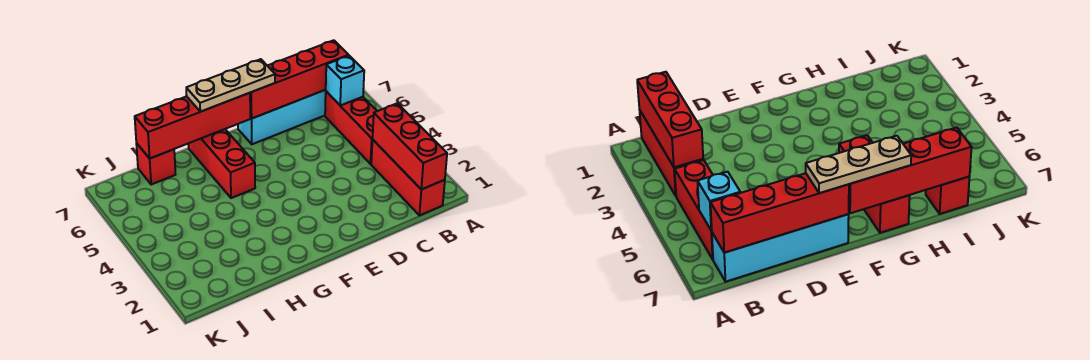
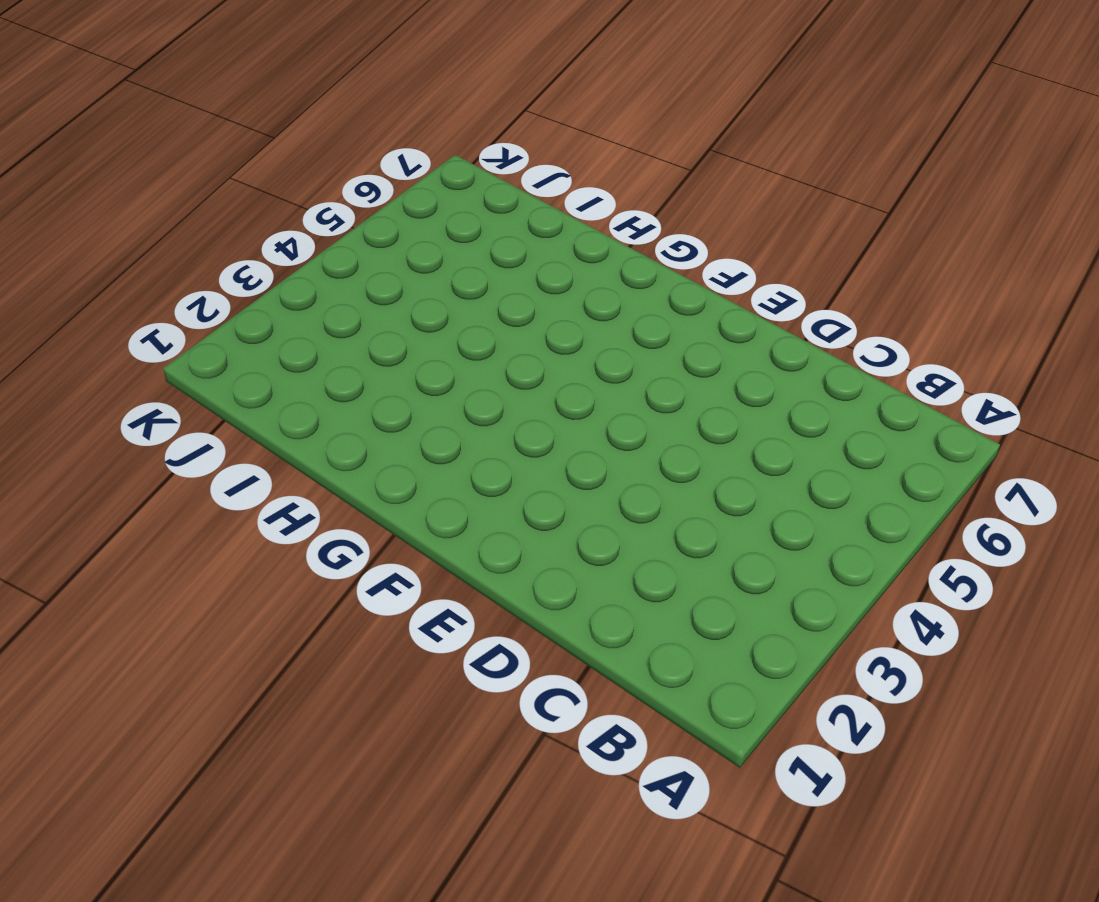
none -> red 1x3 brick [371,140,445,215]
none -> red 1x3 brick [325,91,377,164]

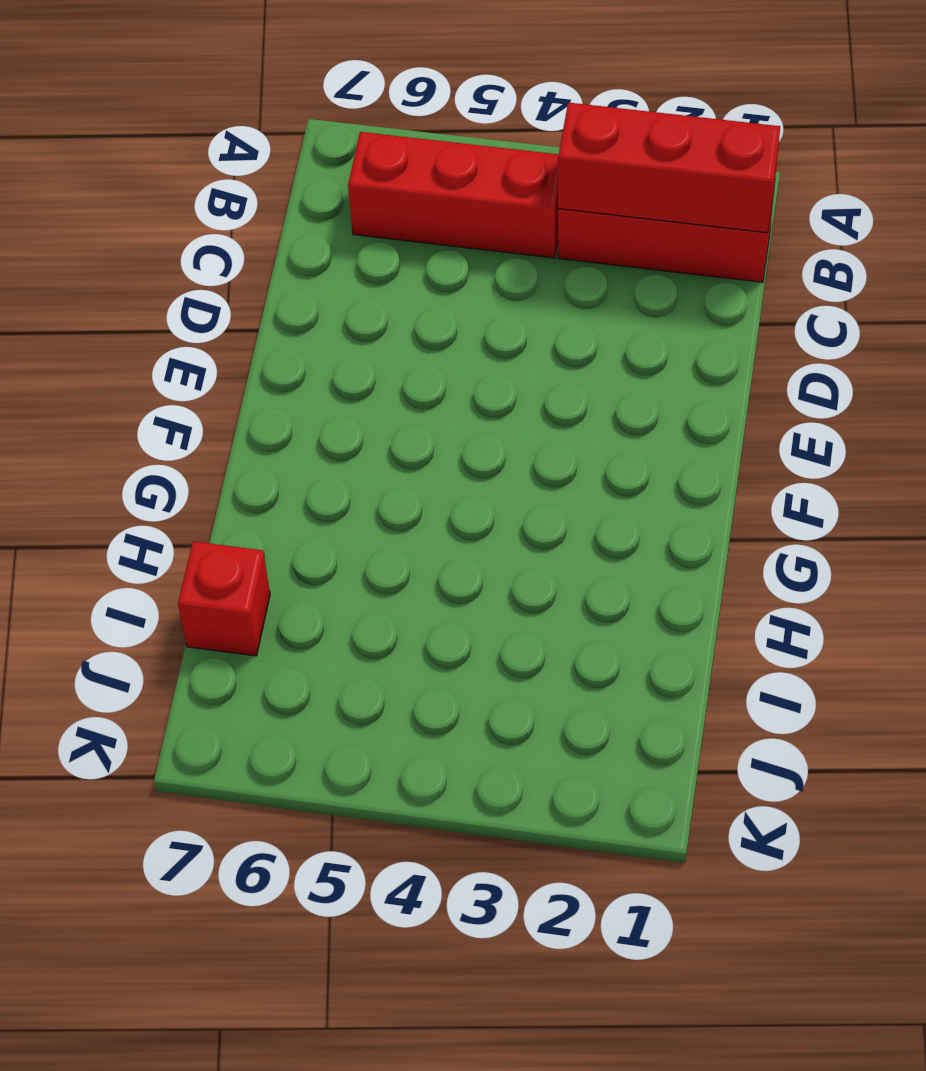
none -> cyan 1x4 brick [238,90,326,144]
none -> red 1x3 brick [188,129,255,198]

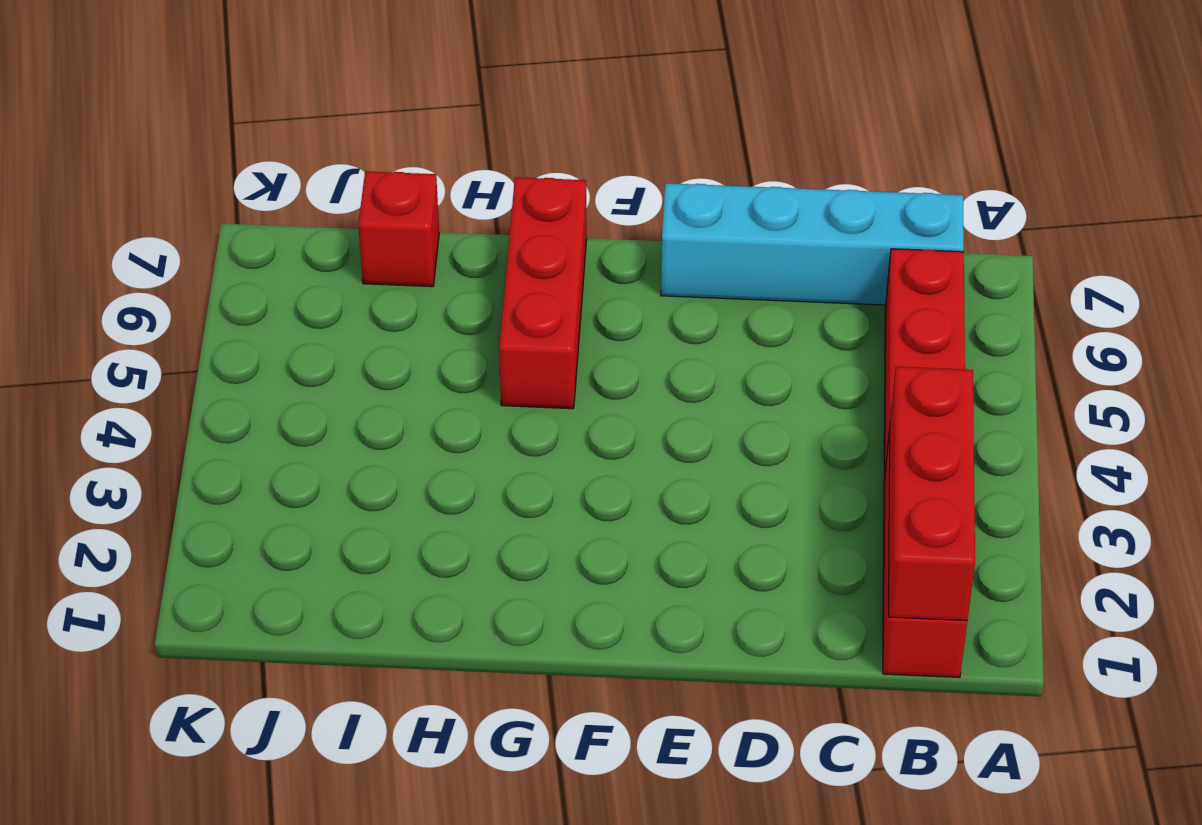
none -> cyan 1x1 brick [326,56,364,105]
none -> red 1x4 brick [250,40,349,119]

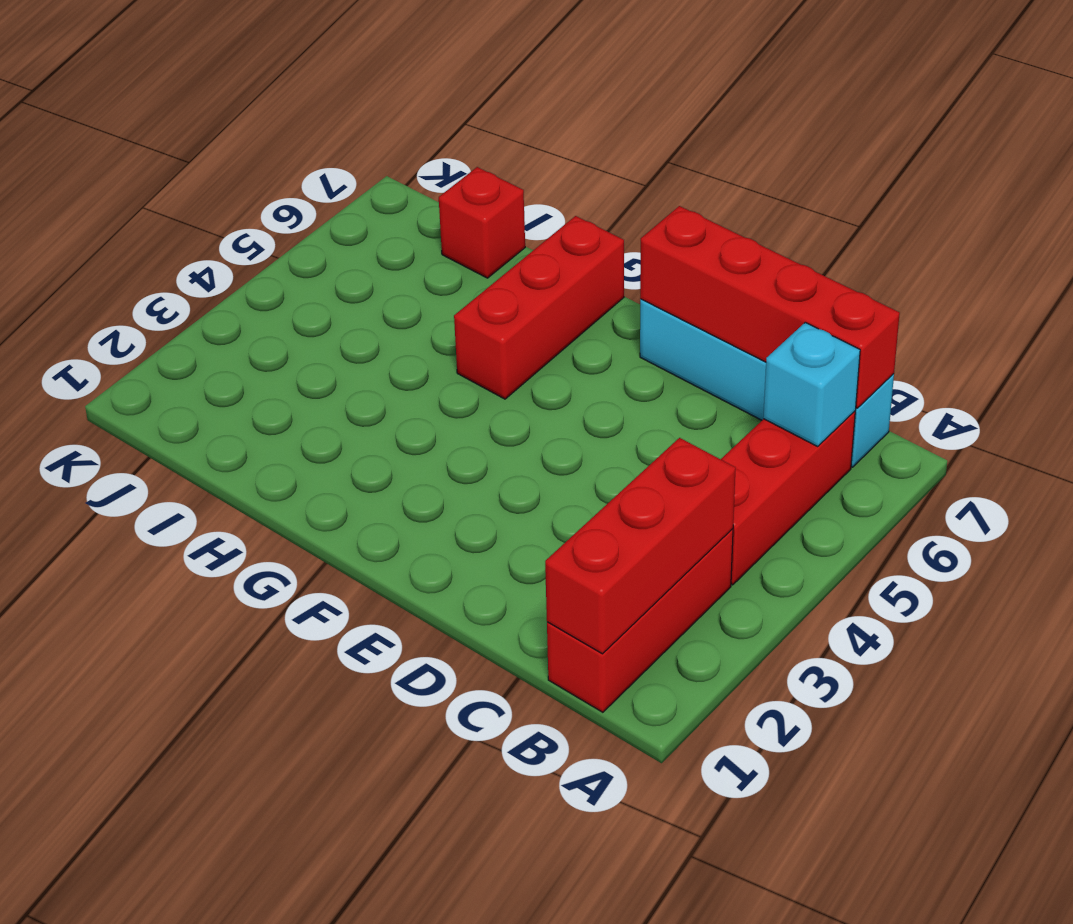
none -> red 1x4 brick [135,93,250,158]
none -> tan 1x3 plate [186,59,275,112]

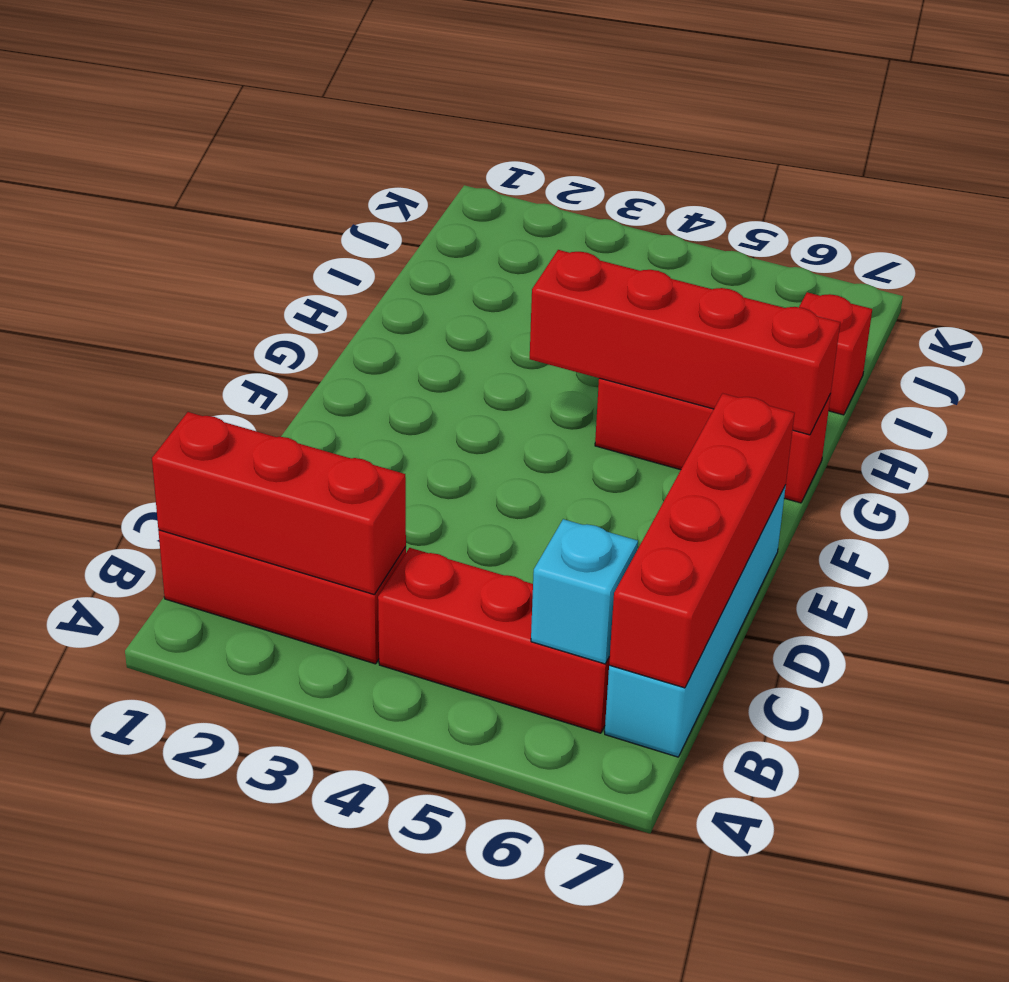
red 1x4 brick [530,250,840,435] -> red 1x4 brick turned to [135,93,250,158]
none -> tan 1x3 plate [186,59,275,112]

